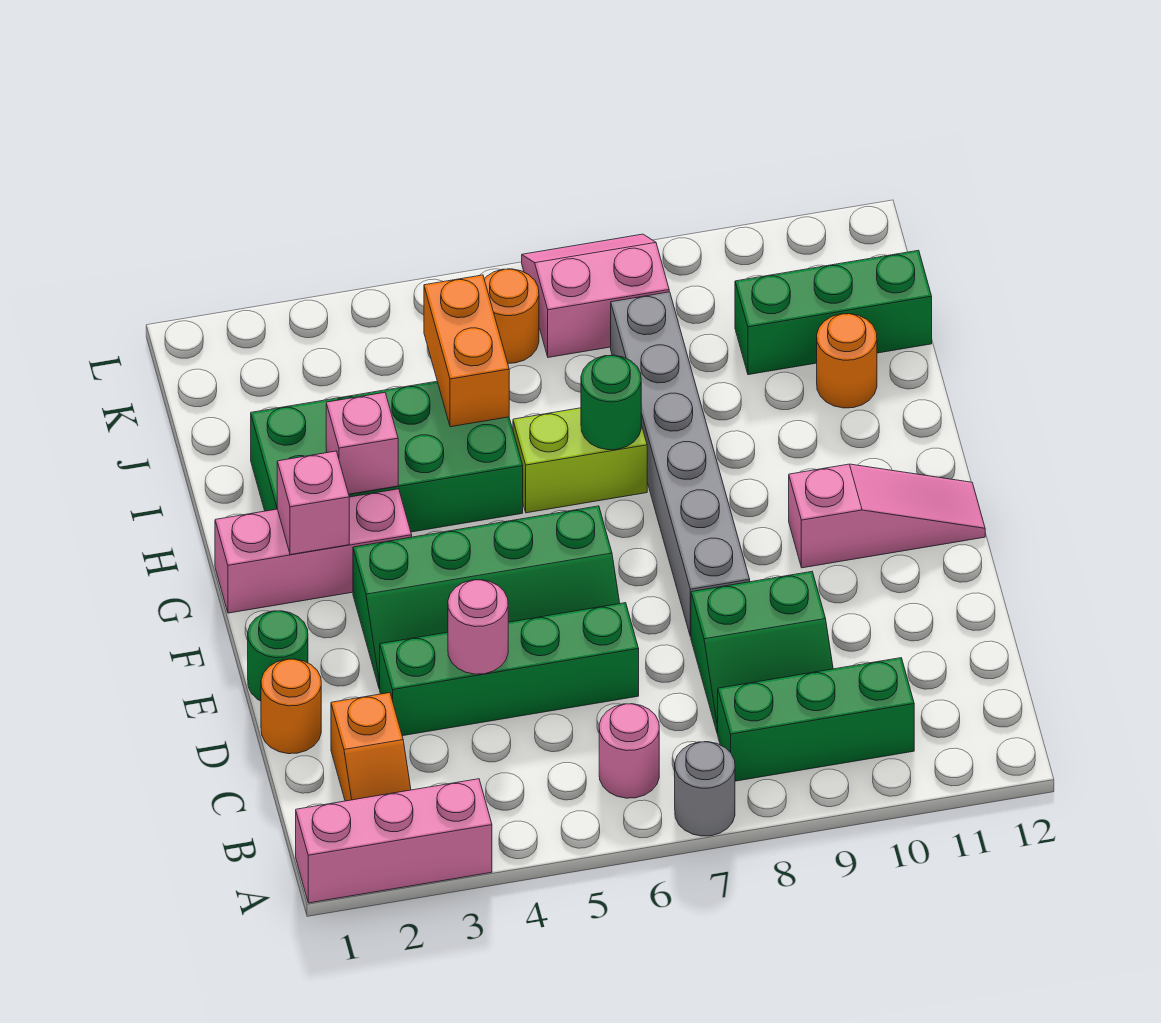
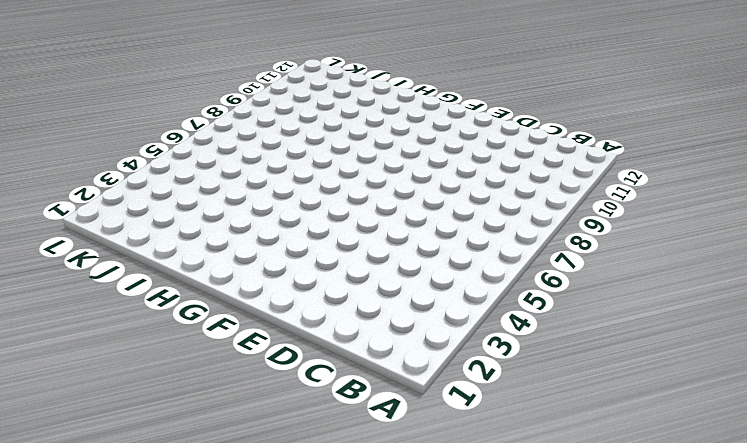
none -> pink 1x3 brick [296,779,492,903]
none -> grey 1x1 round brick [675,742,735,836]
none -> orange 1x2 slope [331,693,411,801]

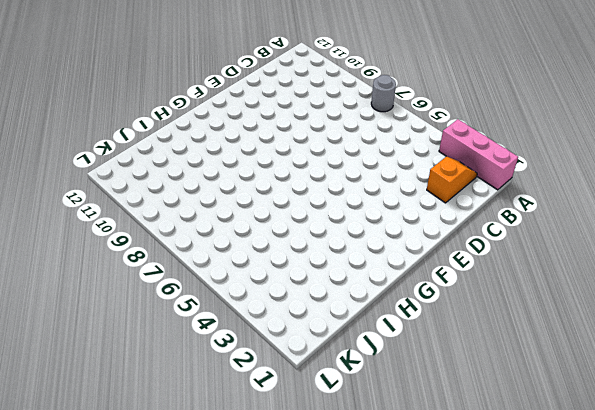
none -> pink 1x1 round brick [599,704,659,798]
none -> green 1x3 brick [717,658,914,781]
none -> green 2x2 slope [691,572,833,733]

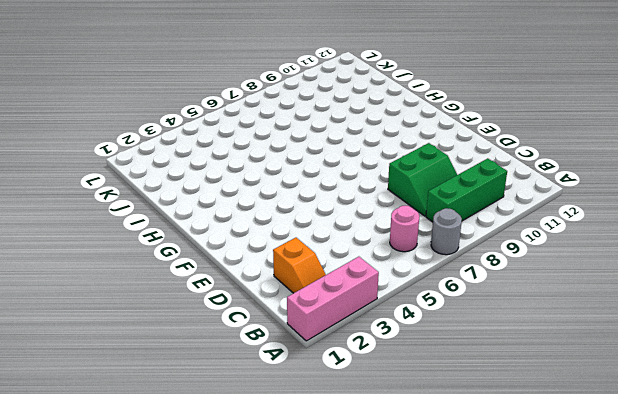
none -> orange 1x1 round brick [261,659,321,754]
none -> green 1x4 brick [380,603,639,736]
none -> green 1x1 round brick [248,611,308,701]

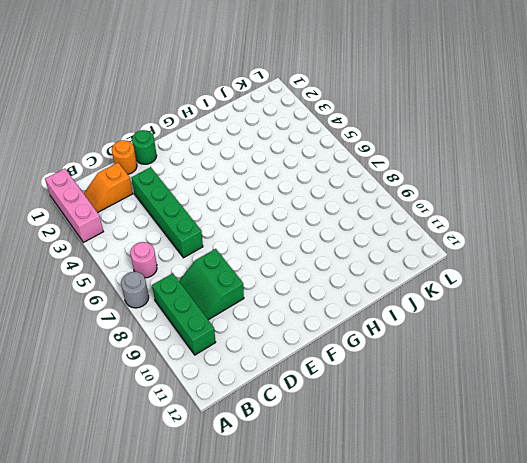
none -> green 2x4 slope [353,506,620,689]
none -> grey 1x6 brick [611,292,750,637]
none -> pink 1x3 slope [789,464,985,568]

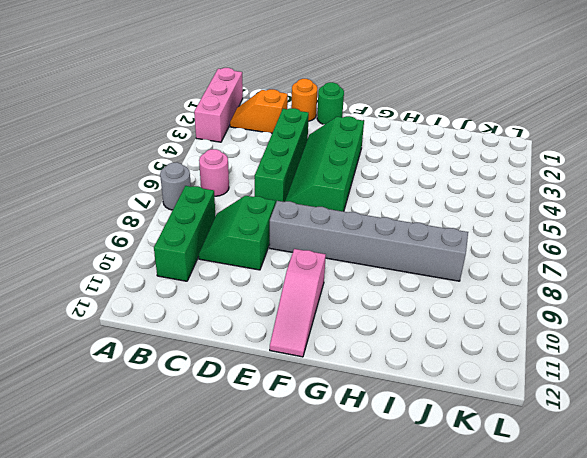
none -> pink 1x3 brick [215,489,412,613]
none -> green 2x4 brick [251,381,523,532]
none -> lime 1x2 brick [513,408,647,513]

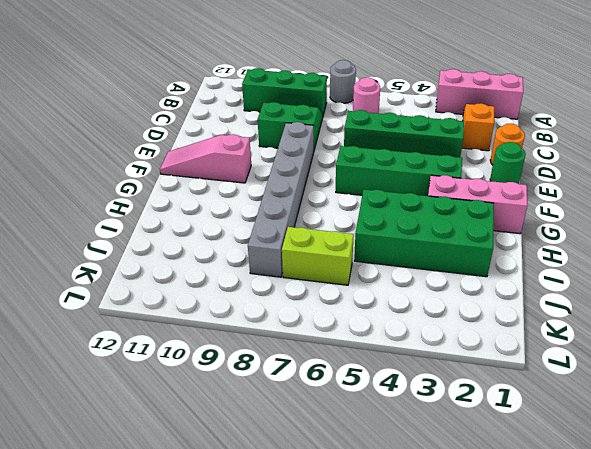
lime 1x2 brick [282,227,354,285] -> lime 1x2 brick moved to [513,408,647,513]
none -> orange 1x1 round brick [817,314,877,408]
none -> green 1x3 brick [735,250,932,375]
none -> orange 1x1 round brick [484,269,539,363]

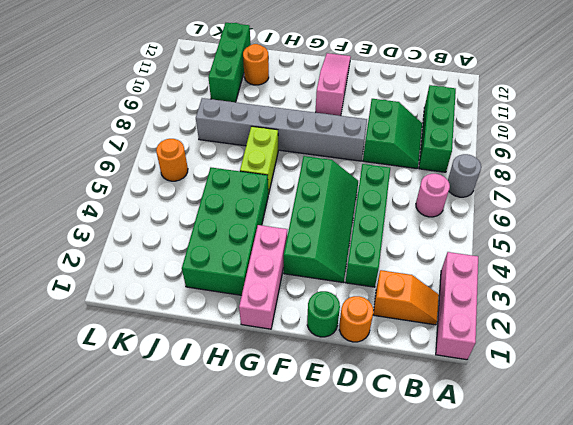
none -> pink 2x2 slope [522,234,669,357]
none -> pink 1x1 round brick [448,580,508,674]
none -> pink 1x1 brick [277,451,349,555]

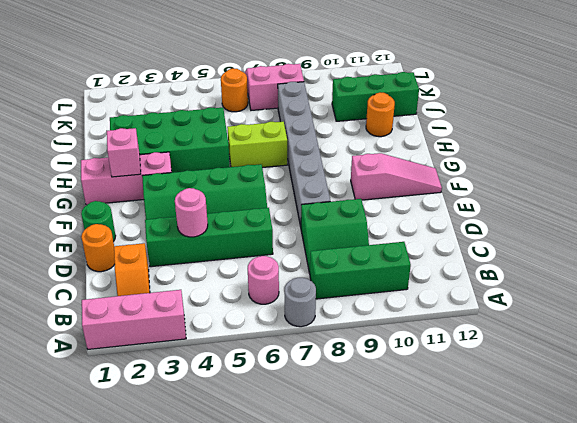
none -> pink 1x1 brick [326,393,398,494]
none -> green 1x1 round brick [581,355,641,450]
none -> orange 1x2 brick [424,275,509,427]

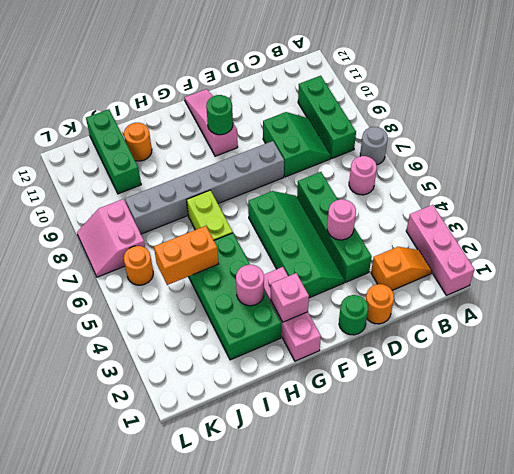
green 1x1 round brick [206,95,233,135] -> green 1x1 round brick moved to [581,355,641,450]
pink 1x1 round brick [236,265,264,306] -> pink 1x1 brick [326,393,398,494]

